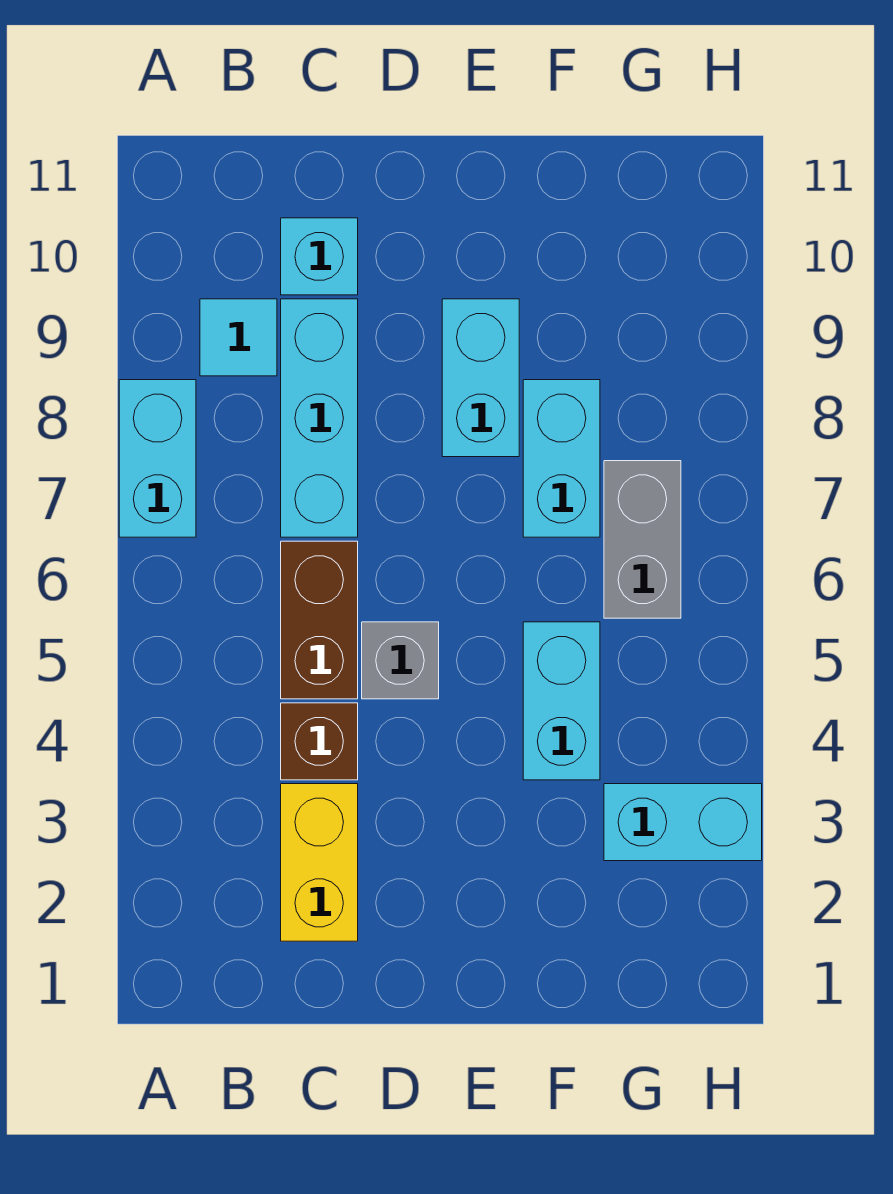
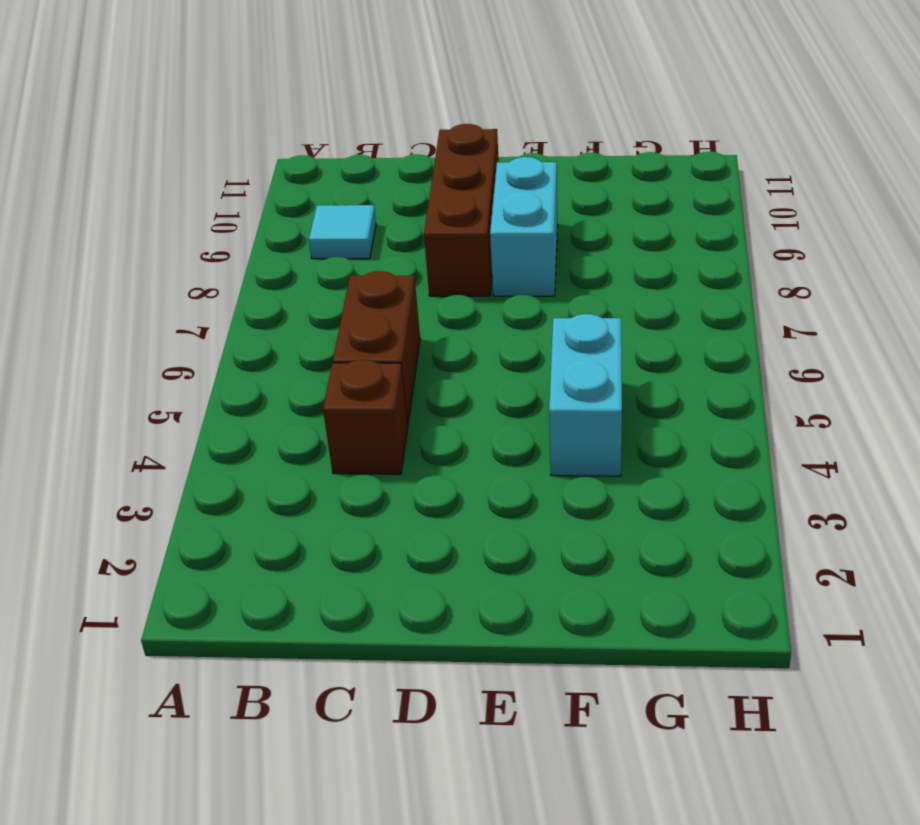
brown 1x3 brick [424,124,499,296] -> none
none -> cyan 1x2 brick [119,380,196,537]
none -> yellow 1x2 brick [281,784,358,941]
none -> cyan 1x3 brick [281,299,358,537]

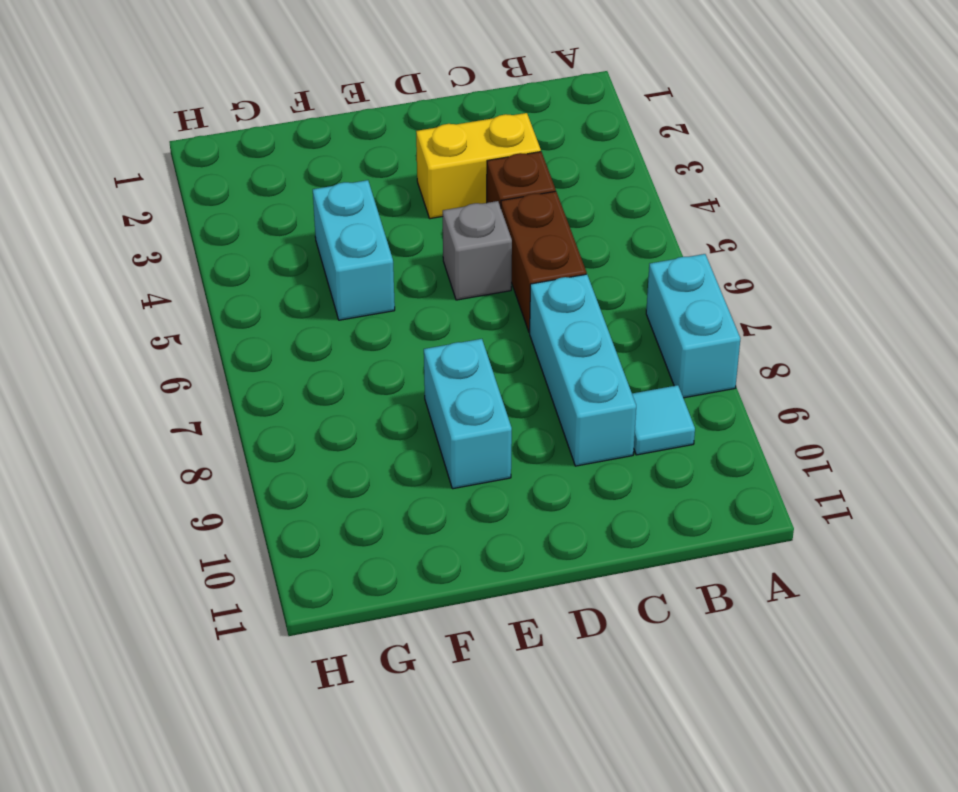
yellow 1x2 brick [416,113,541,219] -> yellow 1x2 brick turned to [281,784,358,941]
none -> cyan 1x1 brick [281,218,358,295]
none -> cyan 1x2 brick [523,380,600,537]
none -> cyan 1x2 brick [604,784,762,861]

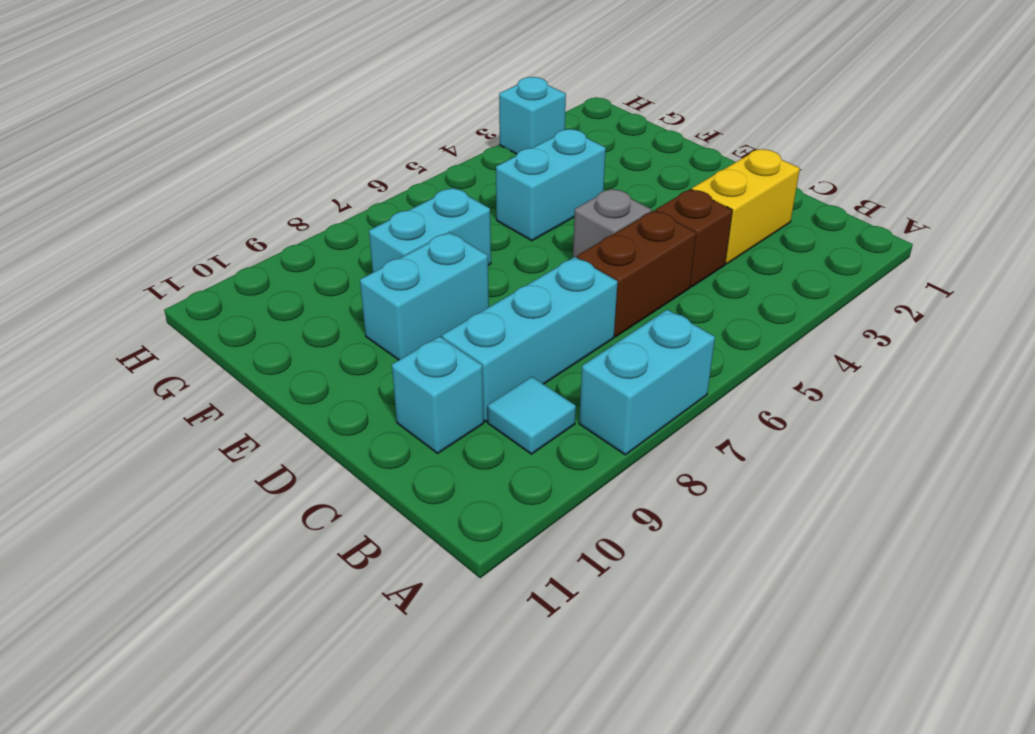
cyan 1x1 brick [499,77,566,154] -> cyan 1x2 brick [604,784,762,861]
none -> grey 1x2 brick [604,461,681,618]

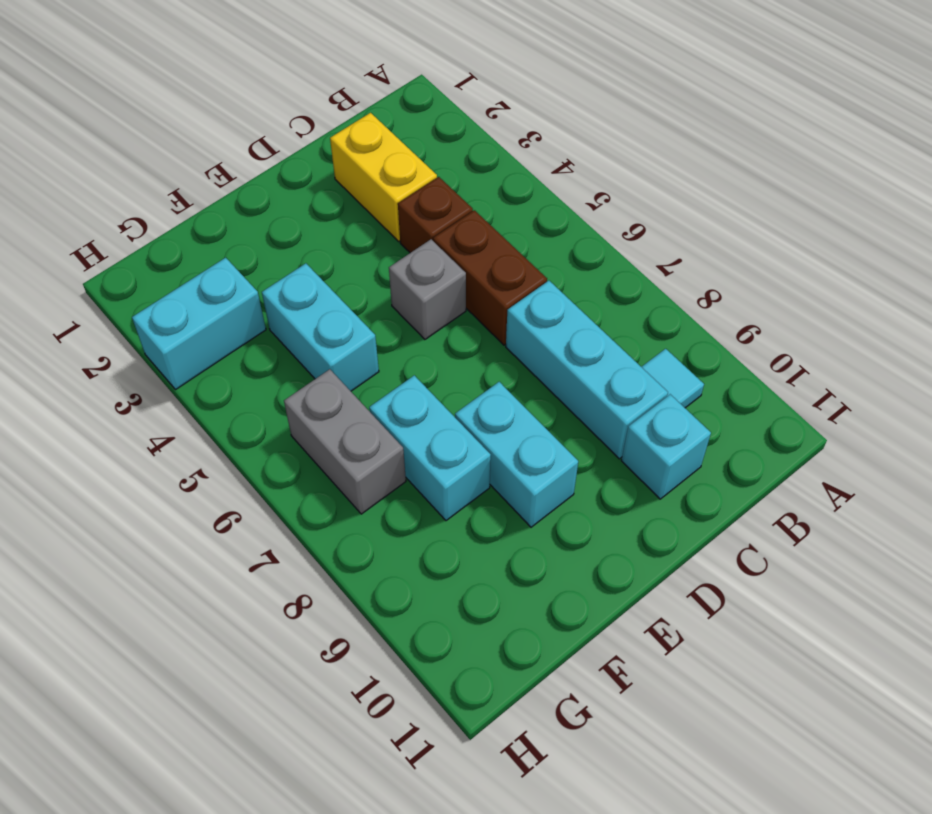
none -> cyan 1x2 brick [119,380,196,537]

